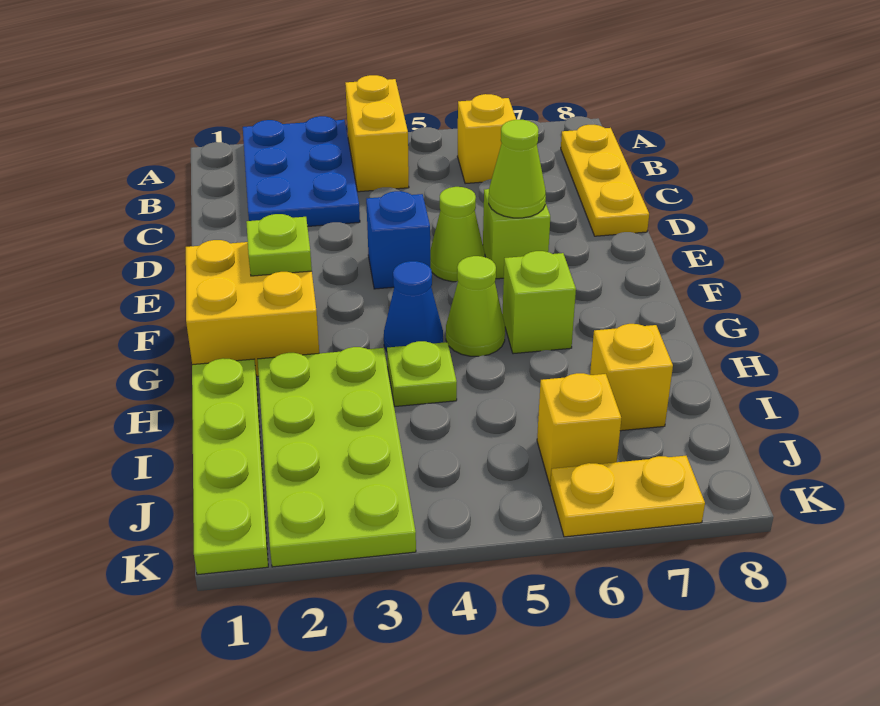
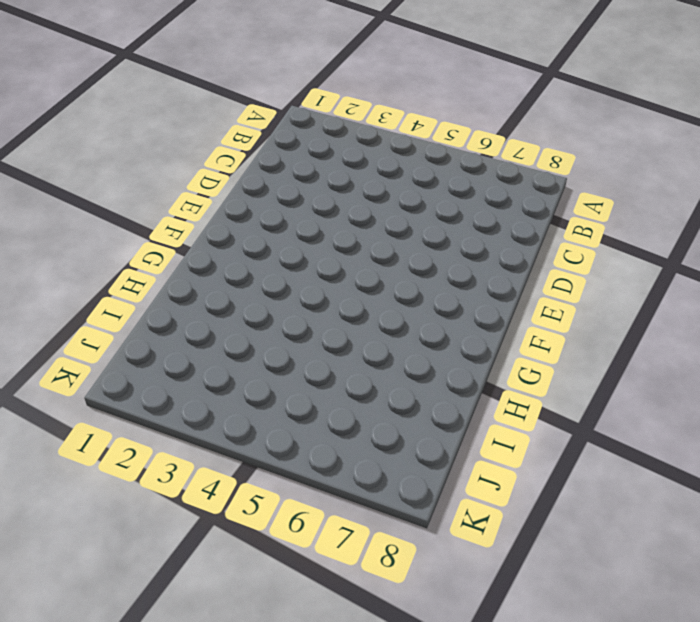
none -> blue 2x3 plate [243,116,360,226]
none -> yellow 1x2 brick [345,75,409,192]
none -> yellow 1x1 brick [457,94,516,184]

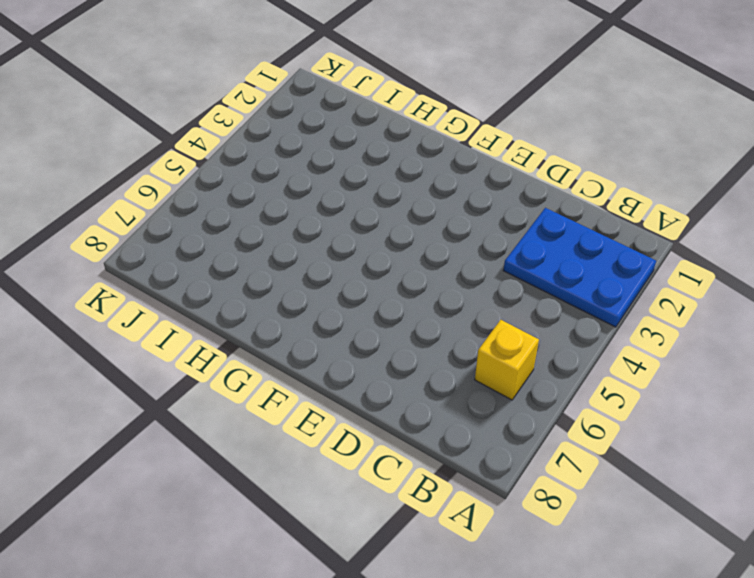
none -> yellow 1x2 brick [345,75,409,192]
none -> yellow 1x3 plate [561,125,649,236]
none -> blue 1x1 brick [366,191,430,289]

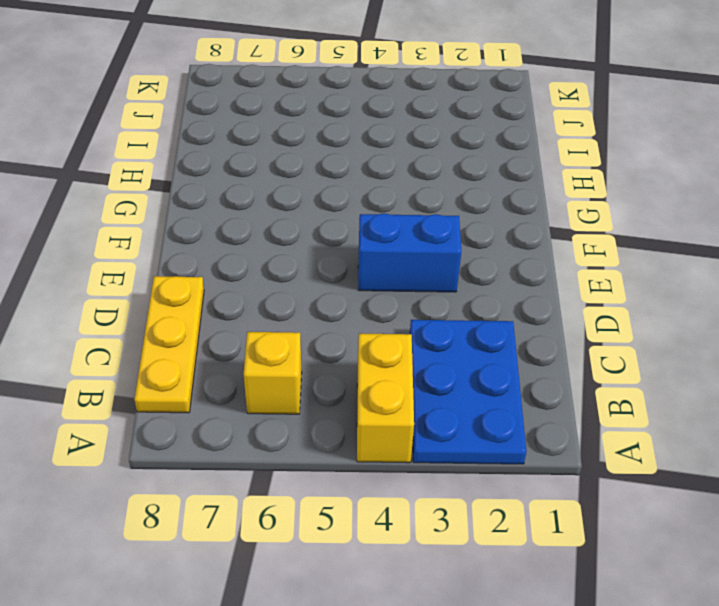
blue 1x2 brick [358,213,461,292] -> blue 1x1 brick [366,191,430,289]
none -> lime 1x1 cone [430,187,485,282]
none -> lime 1x1 brick [483,189,550,279]
none -> yellow 2x2 brick [186,240,319,376]

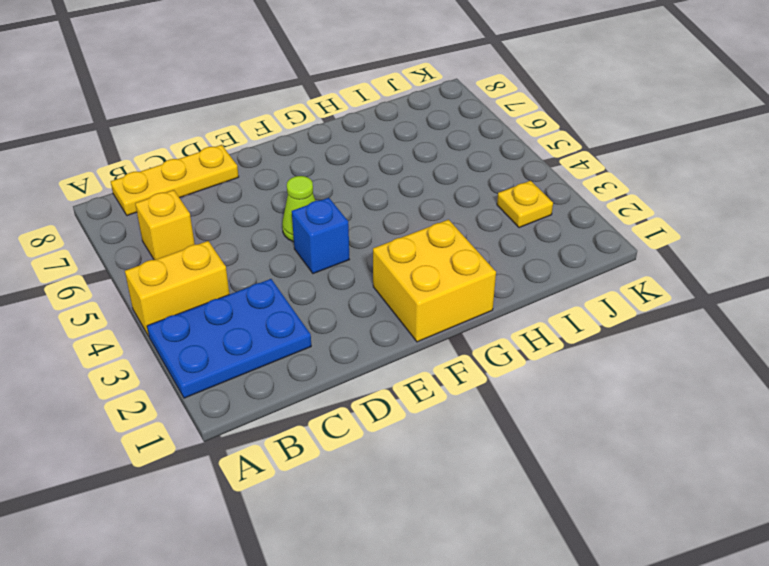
yellow 1x1 plate [497,181,553,228] -> lime 2x4 plate [258,347,416,567]
none -> lime 1x1 brick [483,189,550,279]
none -> blue 1x1 cone [384,261,443,352]
none -> lime 1x1 cone [446,256,505,356]

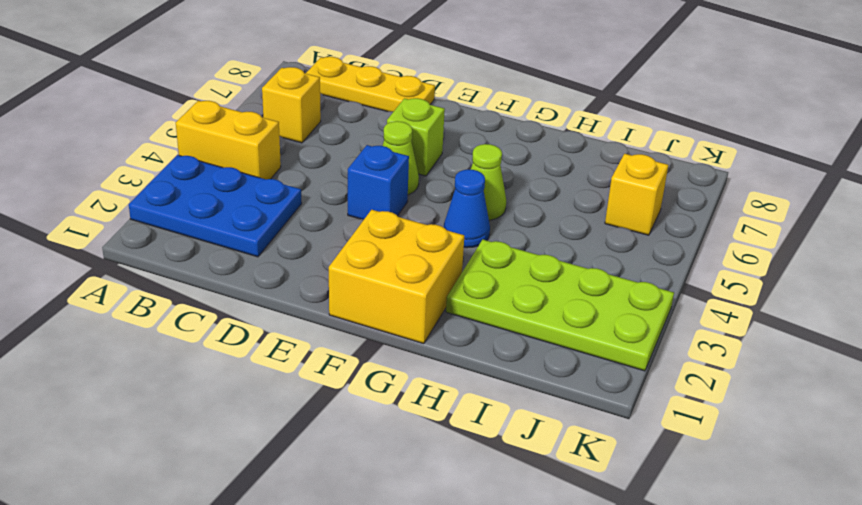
none -> lime 1x1 brick [502,251,576,354]
none -> lime 1x4 plate [192,358,268,575]
none -> lime 1x1 plate [387,341,457,406]

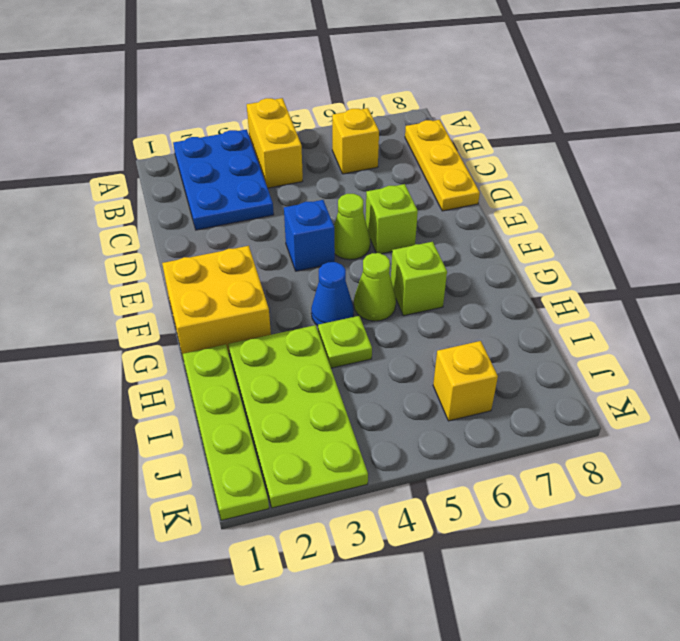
none -> yellow 1x1 brick [590,324,673,431]
none -> yellow 1x2 plate [550,456,705,537]
none -> lime 1x1 cone [489,120,546,218]

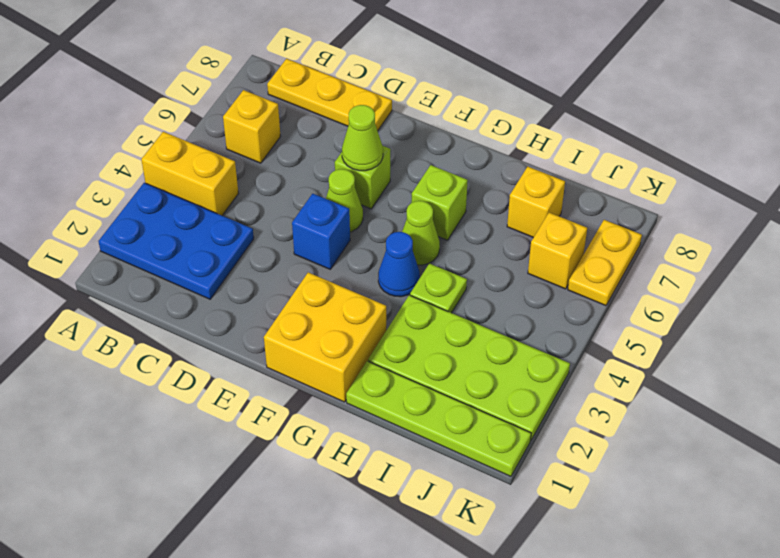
none -> lime 1x1 plate [246,214,312,276]

